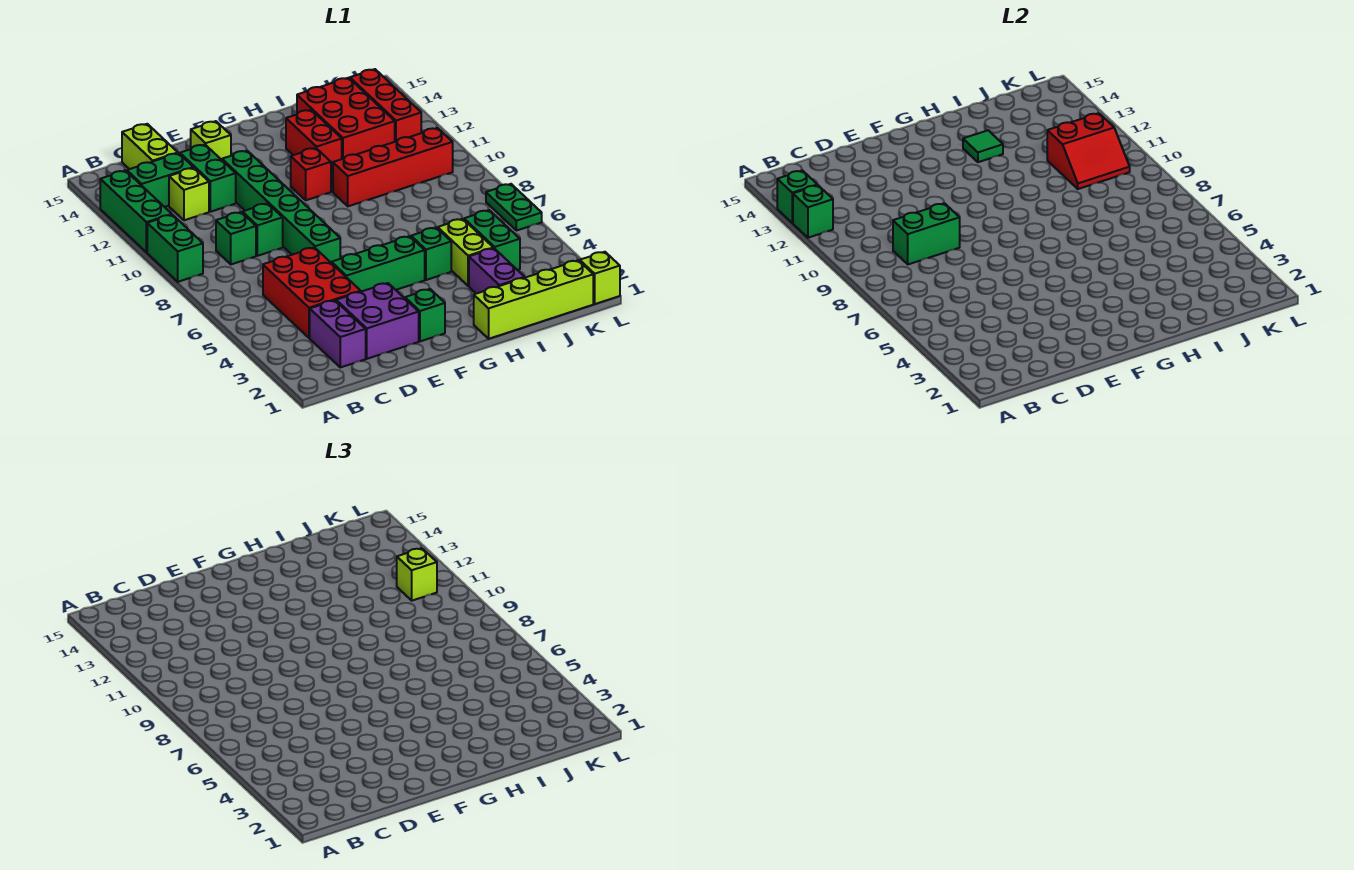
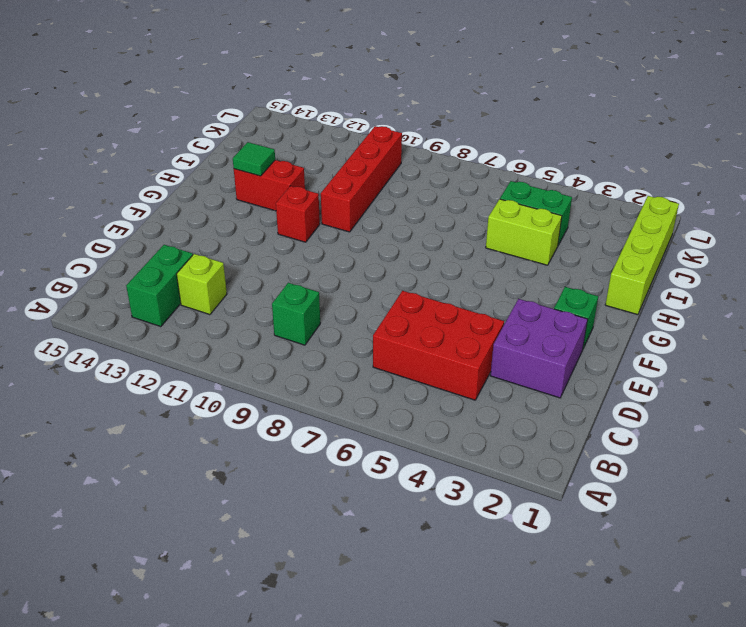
none -> green 1x2 brick [147,215,203,282]
none -> green 1x3 brick [100,171,172,252]
none -> purple 1x2 brick [310,300,366,367]
none -> lime 1x2 brick [122,124,178,169]

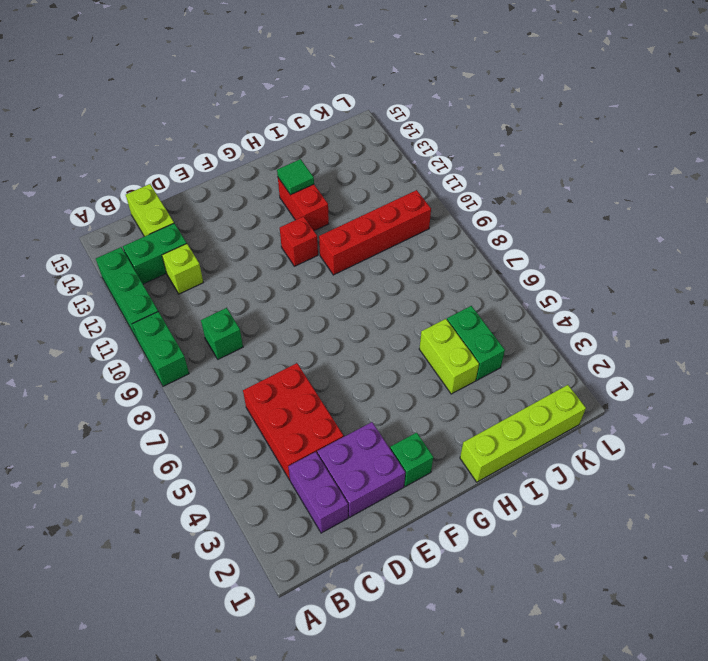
none -> green 1x1 brick [242,203,283,256]
none -> green 1x2 brick [180,145,236,212]
none -> green 1x3 brick [332,236,425,292]
none -> green 1x6 brick [222,151,340,263]

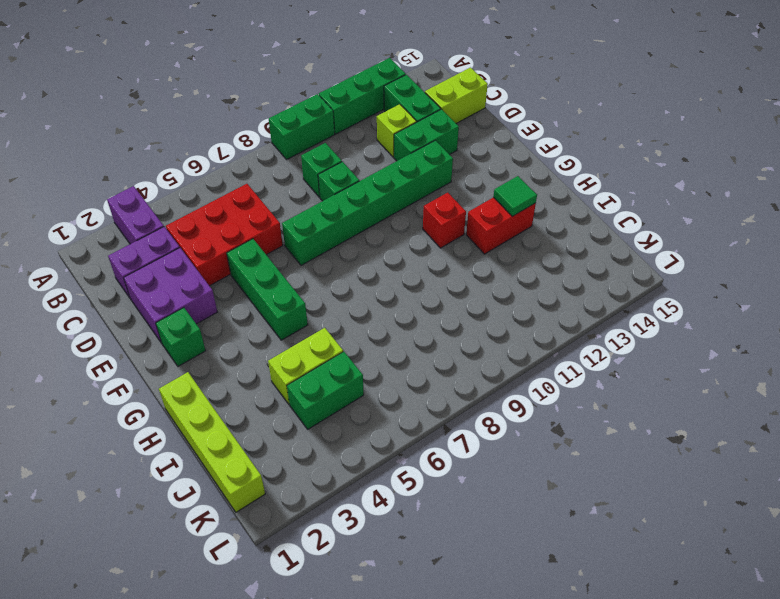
purple 1x2 brick [107,186,164,244] -> purple 1x2 brick turned to [469,248,525,294]
none -> lime 1x1 brick [191,121,231,160]
none -> green 1x1 brick [411,228,451,280]
none -> red 1x4 brick [333,128,453,206]
none -> red 2x3 brick [297,78,395,159]

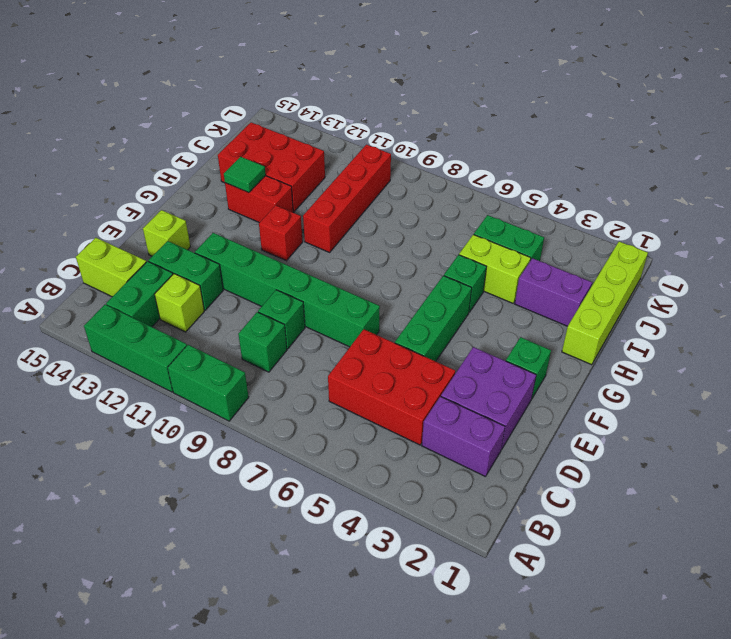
none -> red 1x3 brick [350,69,421,142]
none -> lime 1x1 brick [580,252,620,304]
none -> green 1x2 plate [486,184,542,231]
none -> green 1x1 brick [793,185,833,238]

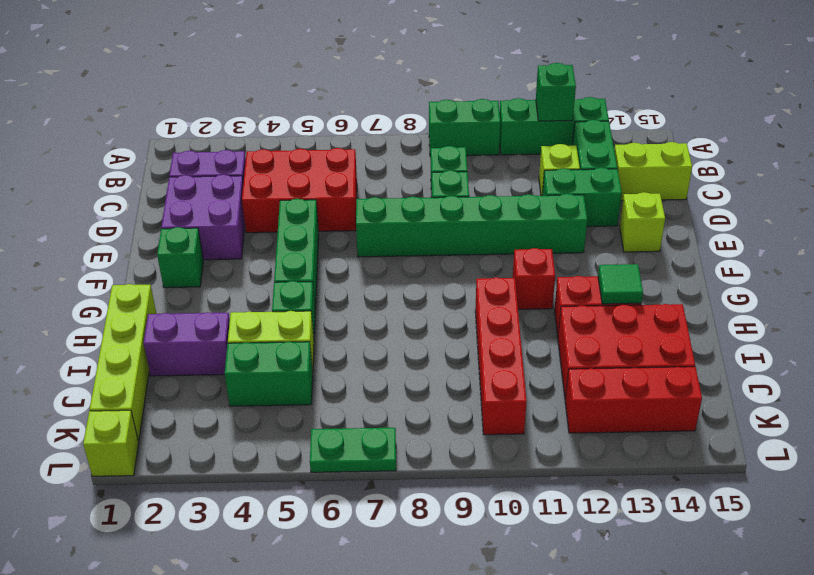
none -> green 1x1 brick [777,171,817,223]
none -> green 1x2 brick [893,203,960,264]
none -> red 2x2 slope [1047,113,1130,189]
none -> lime 1x1 brick [397,548,437,601]

